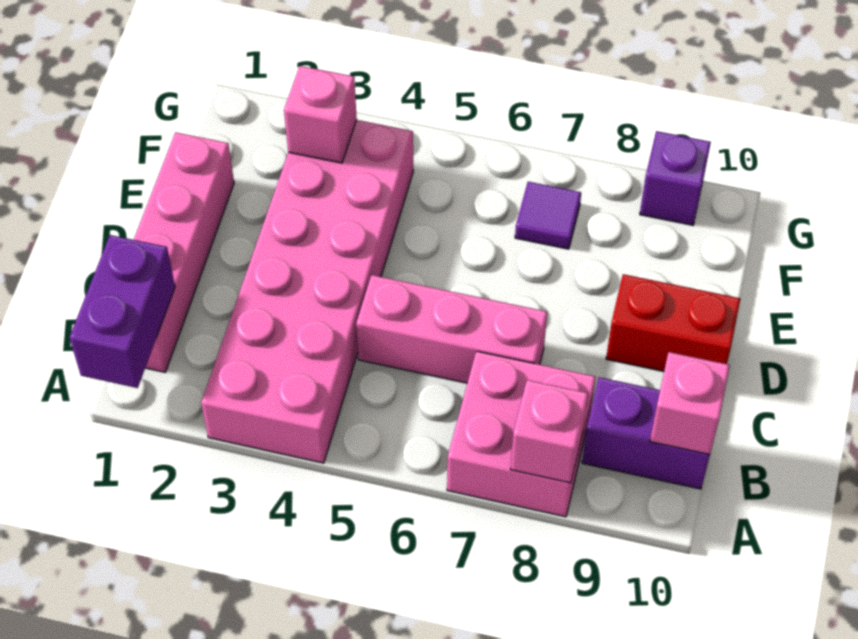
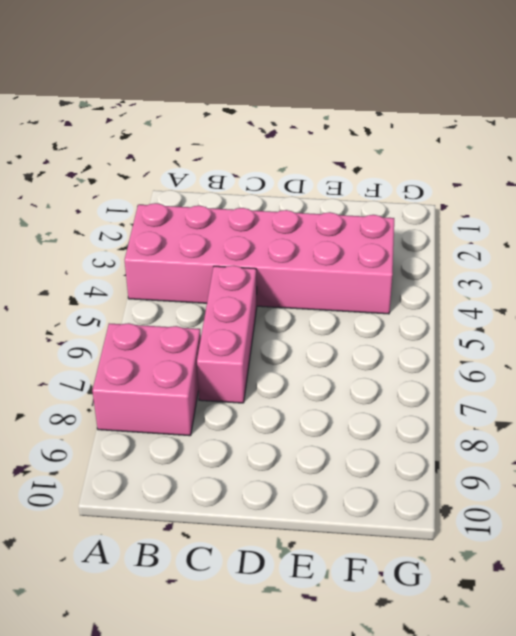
none -> pink 1x4 brick [134,132,234,372]
none -> purple 1x2 brick [582,377,710,489]
none -> red 1x2 brick [606,274,740,371]

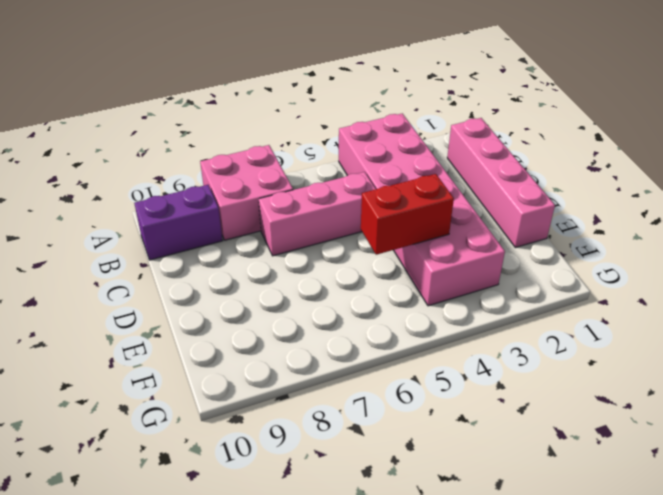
red 1x2 brick [361,174,454,255] -> red 1x2 brick moved to [606,274,740,371]
none -> purple 1x1 tile [515,182,581,249]
none -> purple 1x1 brick [640,131,711,225]
none -> purple 1x2 brick [69,235,175,388]

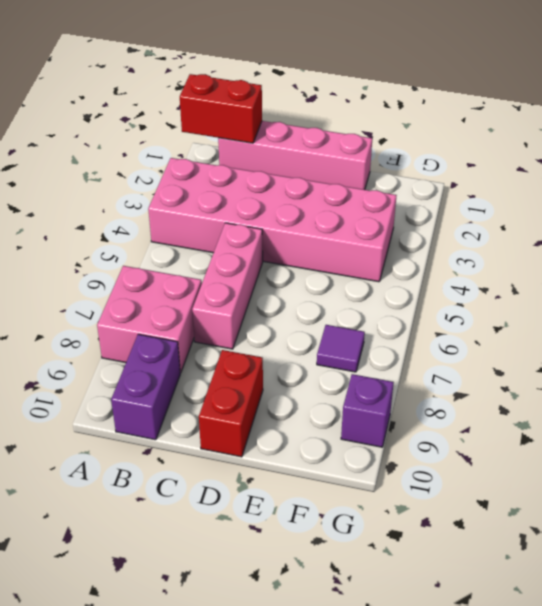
red 1x2 brick [180,74,262,143] -> purple 1x2 brick [69,235,175,388]
none -> pink 1x1 brick [510,380,588,483]
none -> pink 1x1 brick [650,352,730,455]
none -> pink 1x1 brick [284,66,357,163]

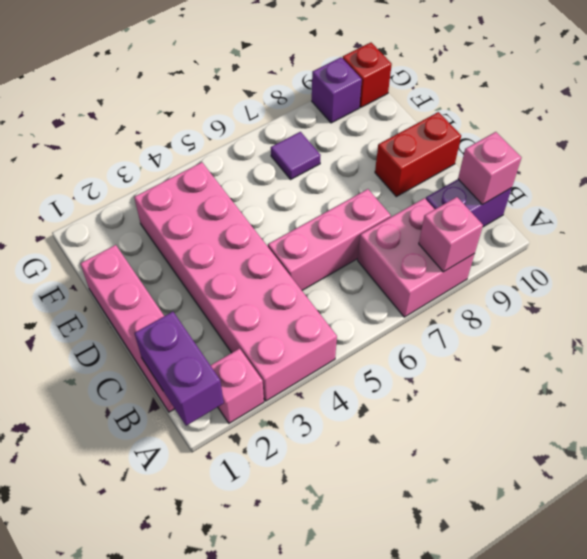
pink 1x1 brick [210,348,264,423] -> pink 1x1 brick moved to [284,66,357,163]
red 1x1 brick [343,43,392,107] -> none

